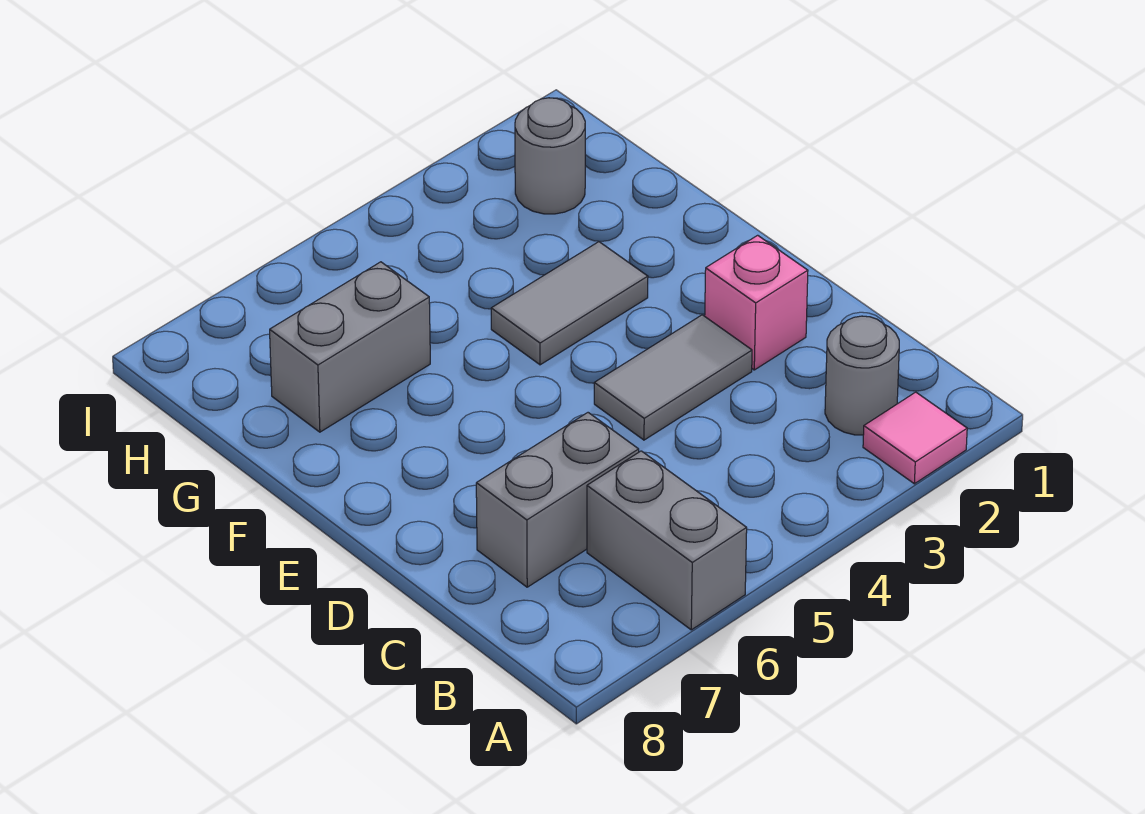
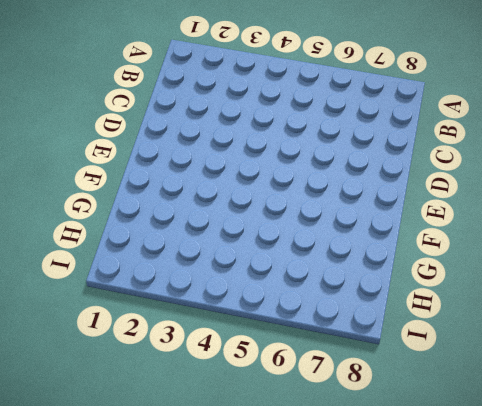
none -> pink 1x1 tile [863,392,967,484]
none -> grey 1x2 brick [587,451,747,630]

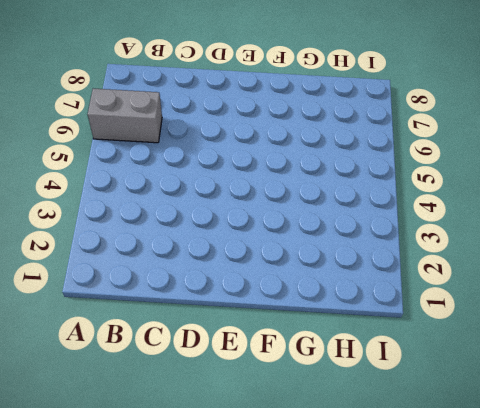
none -> pink 1x1 tile [863,392,967,484]
none -> grey 1x1 round brick [825,316,899,435]

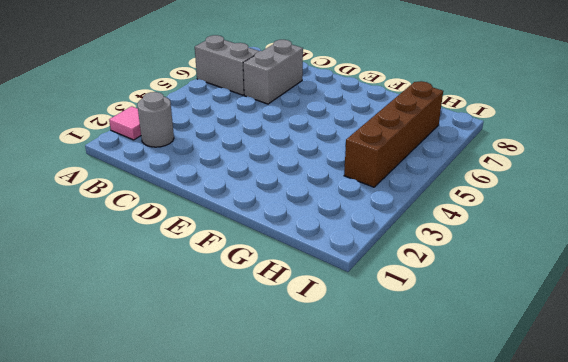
brown 1x4 brick [344,81,443,187] -> none
none -> pink 1x1 brick [705,235,808,370]
none -> grey 1x2 tile [594,315,752,440]

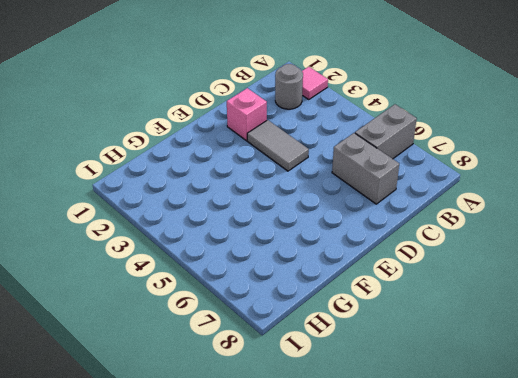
none -> grey 1x2 tile [491,242,648,365]
none -> grey 1x2 brick [270,262,430,432]

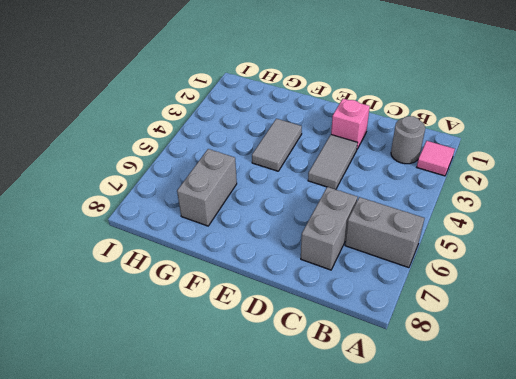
none -> grey 1x1 round brick [515,98,585,214]

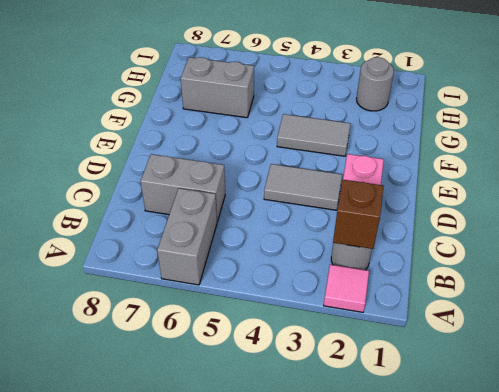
brown 1x1 brick [333,180,384,249] -> none

